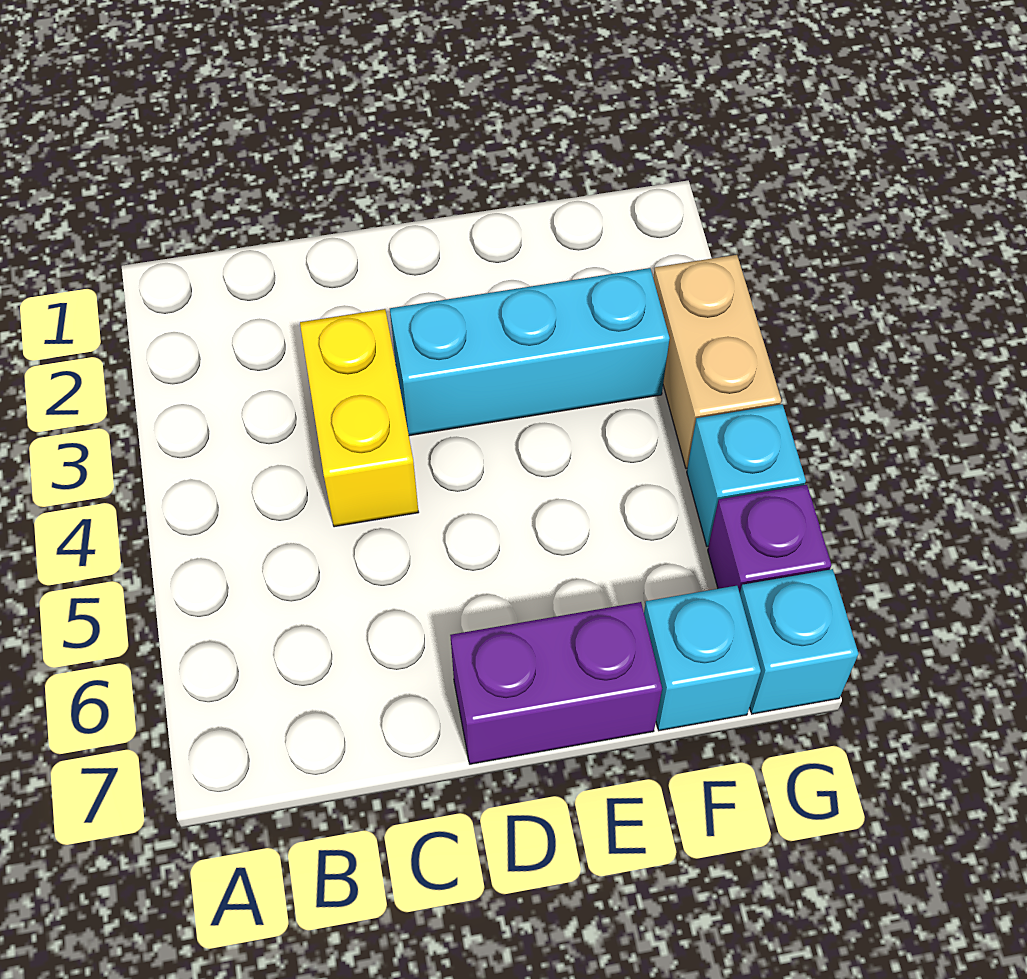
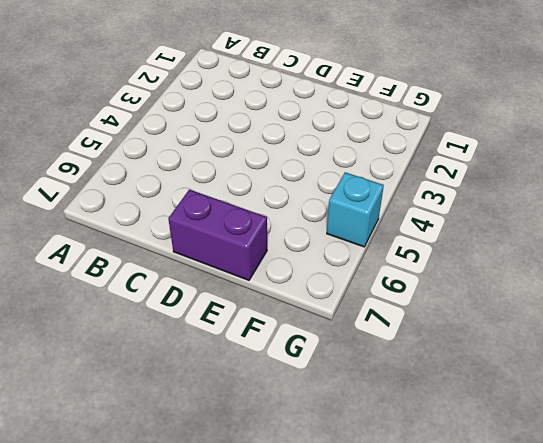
none -> yellow 1x2 brick [300,309,419,527]
none -> cyan 1x3 brick [390,268,670,436]

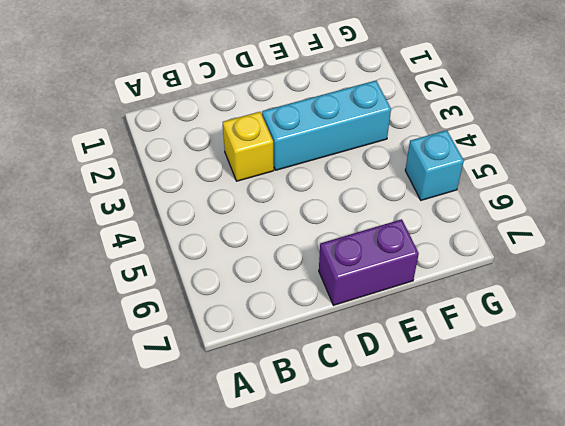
yellow 1x1 brick [223,112,274,181] -> yellow 1x2 brick [300,309,419,527]
none -> cyan 1x1 brick [644,586,761,731]
none -> tan 1x2 brick [653,255,781,469]

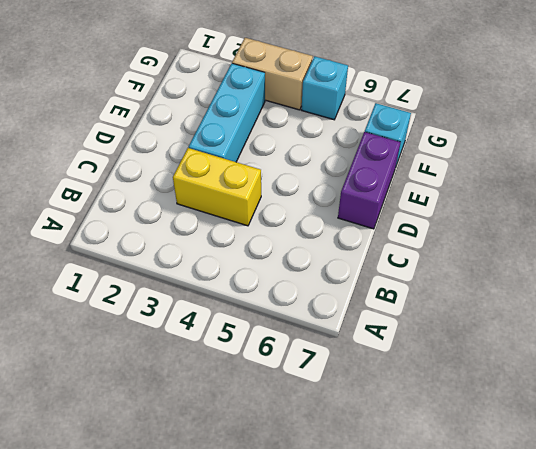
none -> purple 1x1 brick [708,485,831,593]
none -> cyan 1x1 brick [740,569,859,714]

